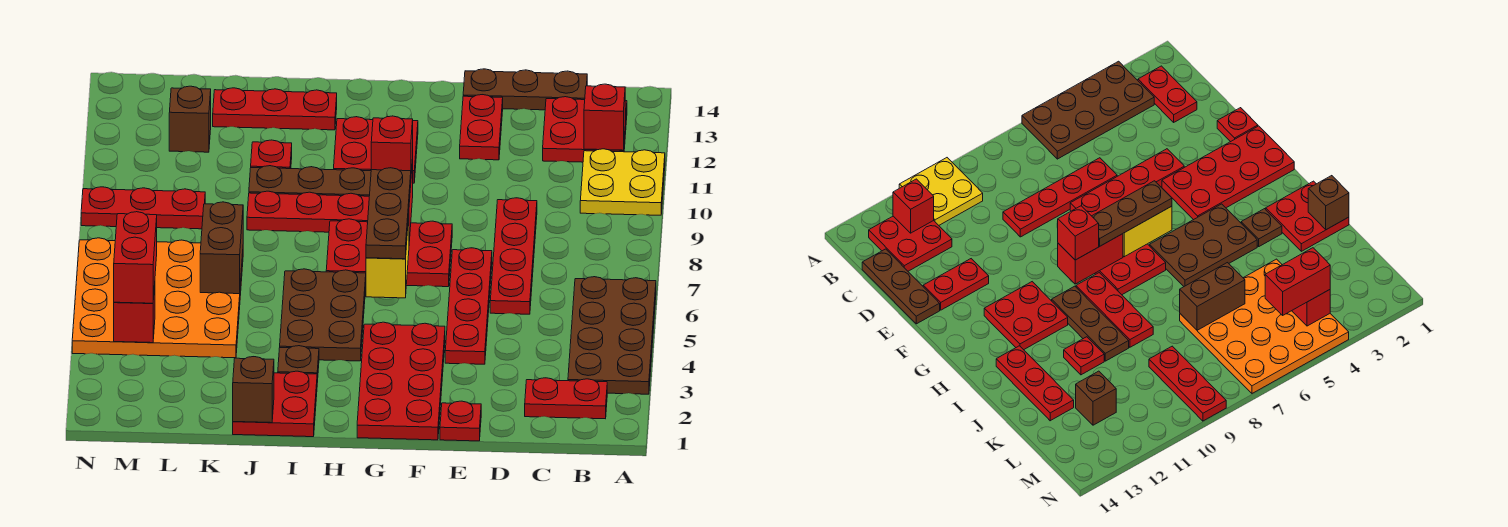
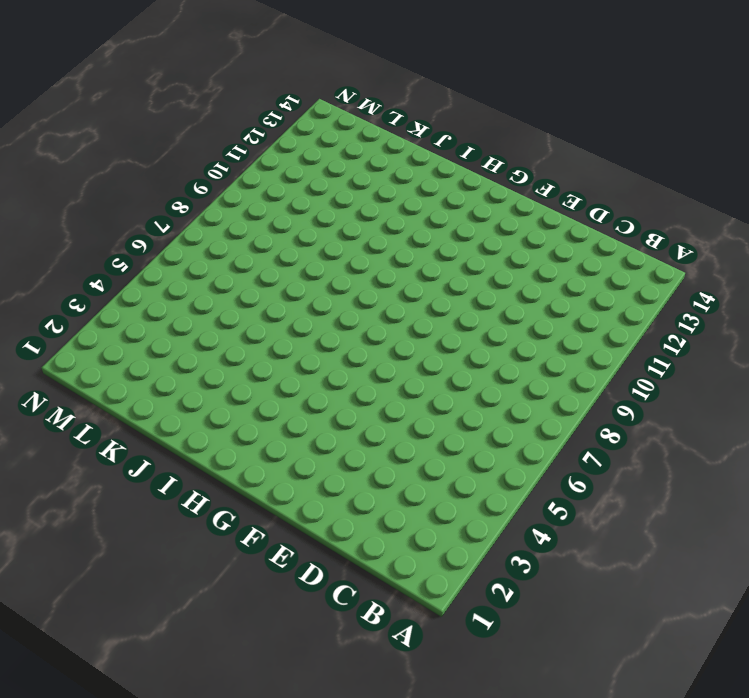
none -> brown 2x4 plate [568,277,656,394]
none -> yellow 2x2 plate [580,149,665,215]
none -> red 1x2 plate [525,378,607,419]
none -> red 2x2 plate [543,97,627,162]

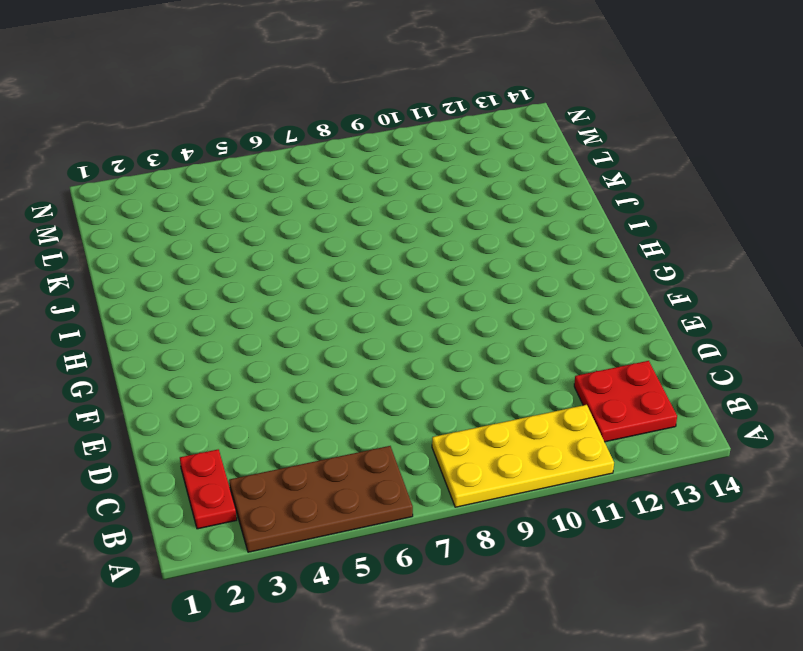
yellow 2x4 plate [432,405,614,507] -> yellow 2x2 plate [580,149,665,215]
none -> brown 1x3 plate [463,69,587,110]
none -> red 1x4 plate [490,198,537,314]
none -> red 1x1 plate [440,401,481,441]
none -> red 1x4 plate [445,248,492,364]

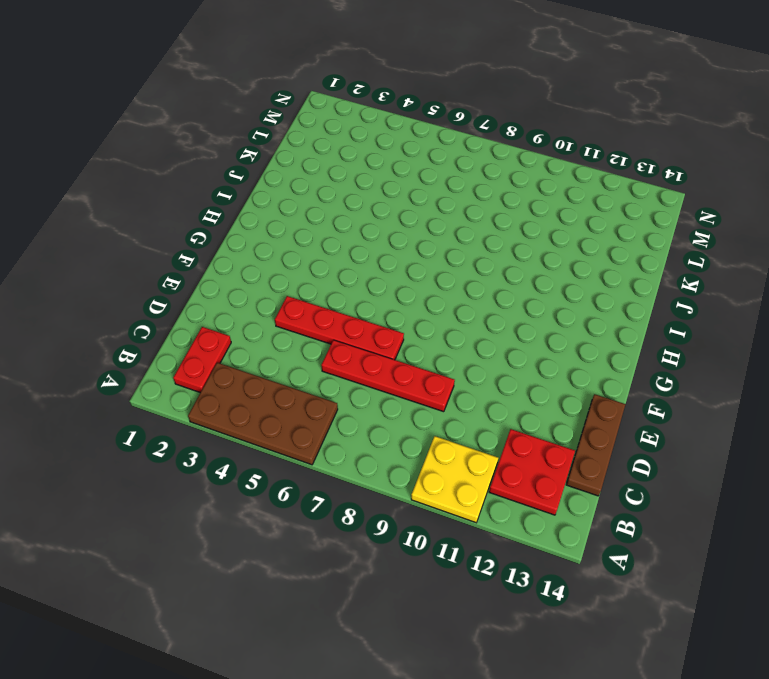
none -> red 1x1 plate [440,401,481,441]
none -> red 1x2 plate [460,95,503,160]
none -> red 2x4 plate [357,322,445,440]
none -> red 2x3 plate [326,219,452,287]

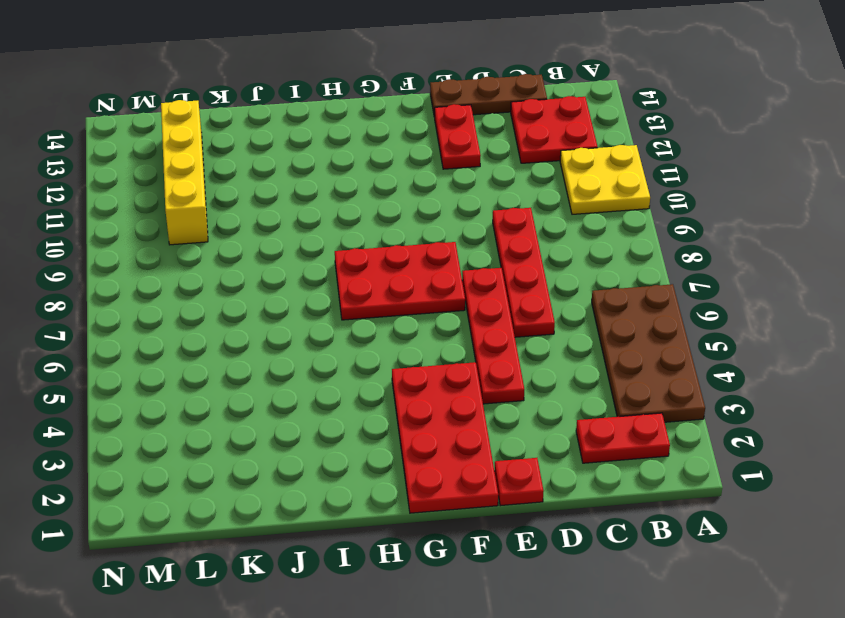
yellow 1x4 brick [161,100,208,245] -> brown 1x1 brick [169,86,211,152]
none -> red 2x2 plate [334,117,418,183]
none -> brown 2x3 plate [280,269,366,361]
none -> red 1x3 plate [247,191,369,232]
none -> brown 1x3 plate [249,166,371,196]

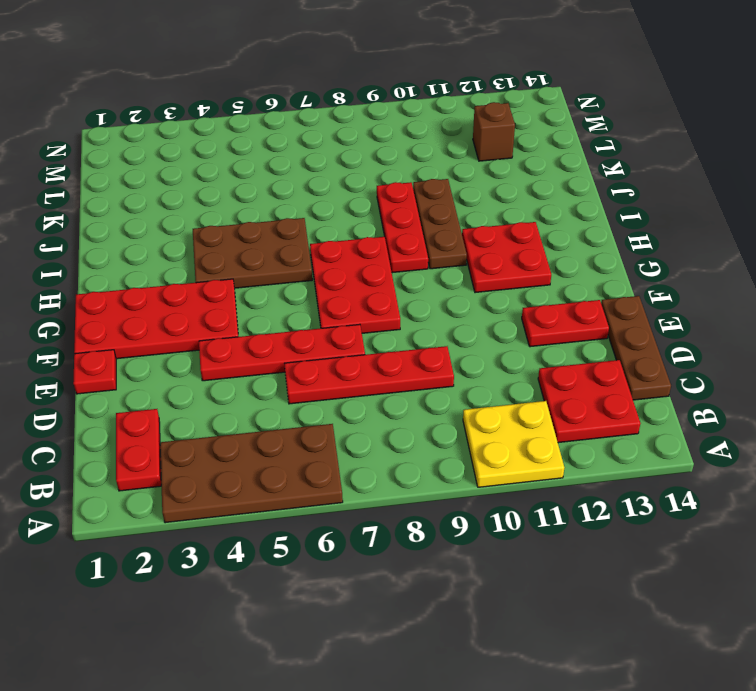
none -> red 2x2 plate [233,371,317,437]
none -> brown 1x1 plate [278,346,319,382]
none -> red 1x3 plate [213,88,337,130]
none -> red 1x1 plate [251,140,292,169]

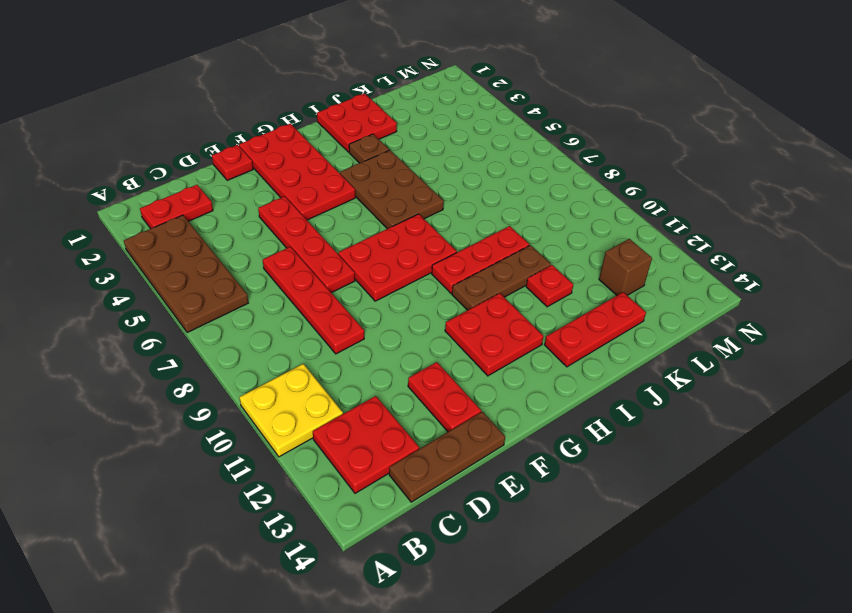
none -> orange 4x4 plate [72,238,243,358]
none -> red 1x3 plate [81,187,205,229]
none -> red 1x1 brick [584,84,625,150]
none -> yellow 1x2 brick [366,216,409,298]

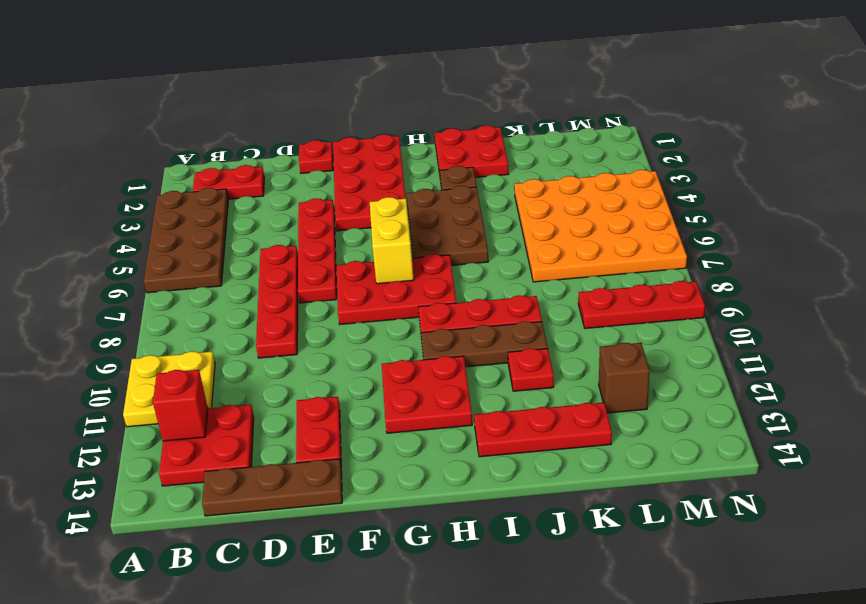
none -> red 1x2 brick [1058,234,1123,284]
none -> brown 1x1 brick [233,357,274,423]
none -> brown 1x2 brick [200,202,243,294]
none -> red 1x1 brick [114,285,155,343]

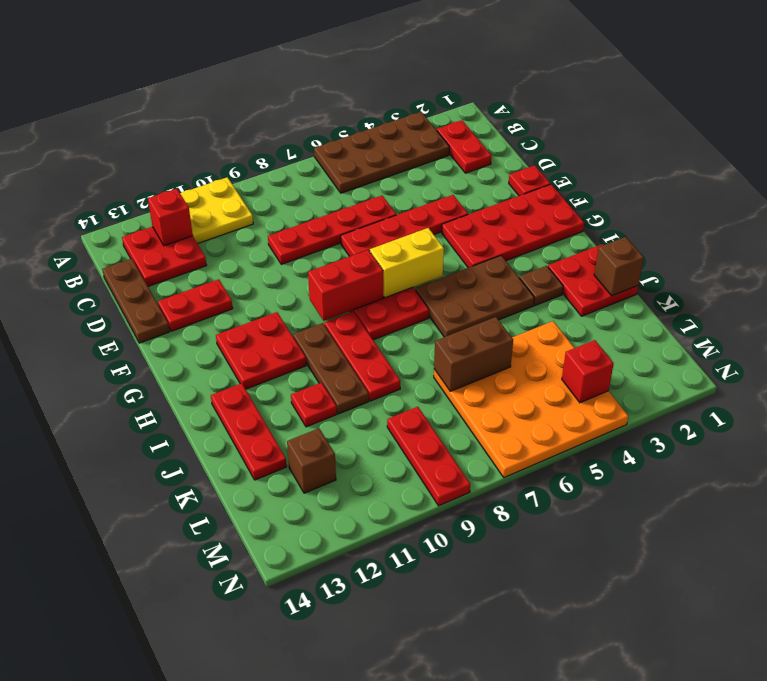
none -> brown 1x3 plate [366,168,411,259]
none -> red 1x1 brick [371,116,413,173]
none -> red 1x2 brick [114,212,157,303]

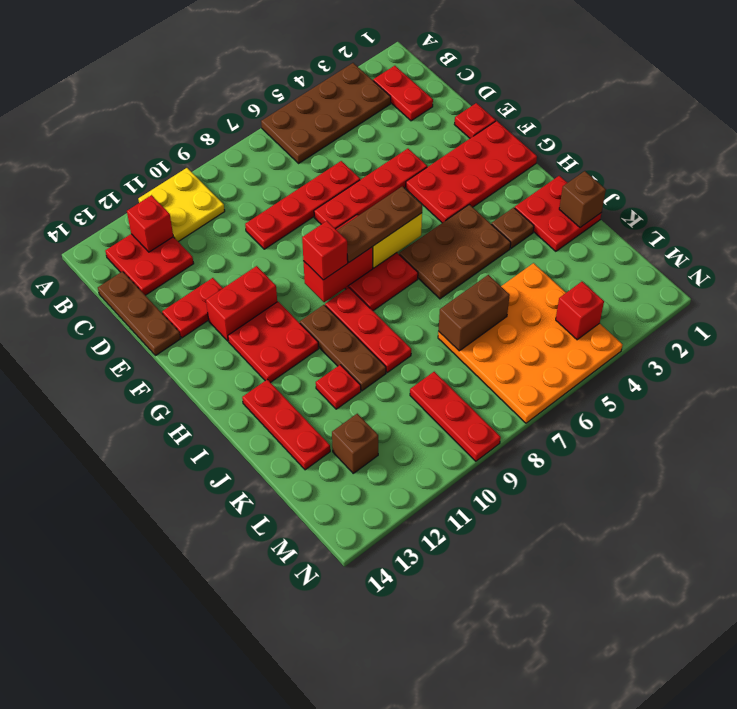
red 1x2 brick [206,266,277,341] -> red 1x2 brick moved to [114,212,157,303]

